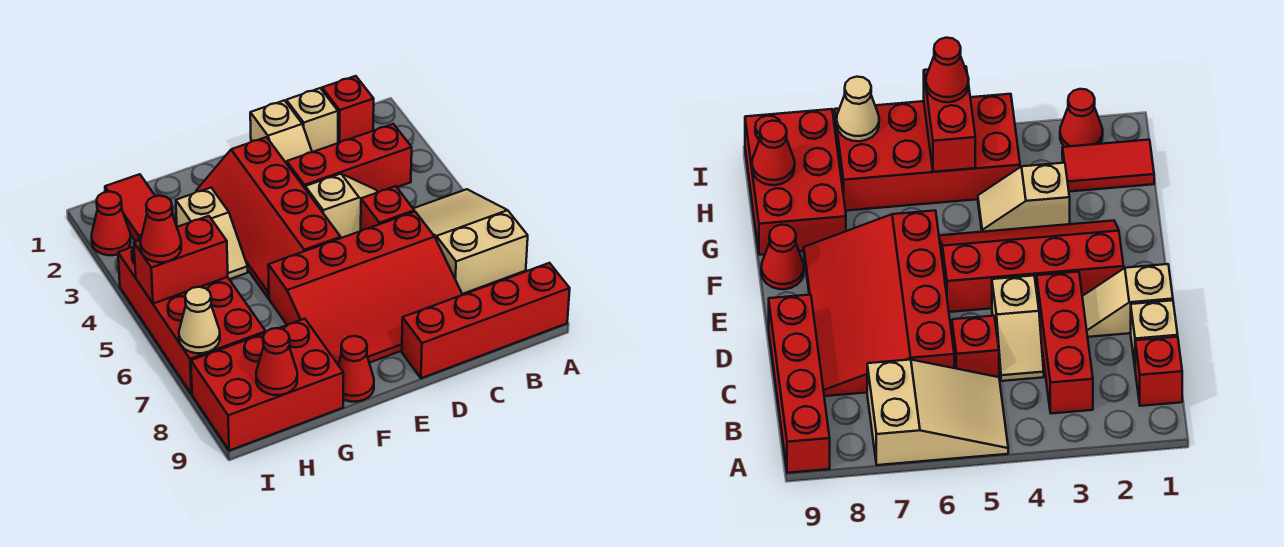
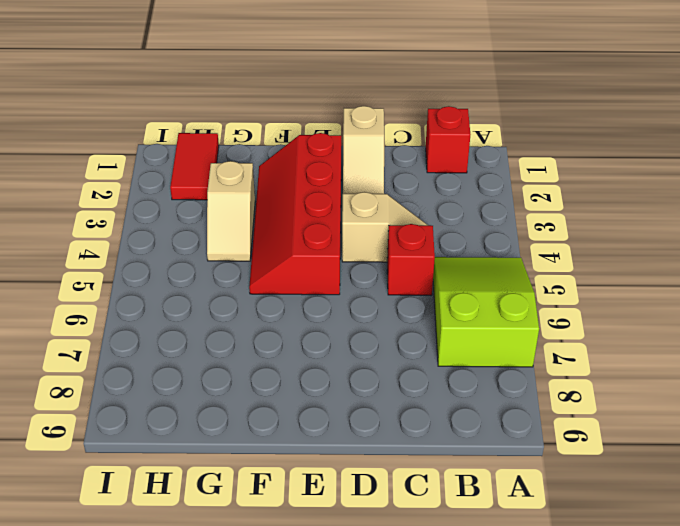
lime 2x3 slope [433,257,539,367] -> tan 2x3 slope [413,189,528,294]
none -> red 1x4 brick [402,263,570,378]
none -> red 1x3 brick [287,124,412,192]
none -> tan 1x1 brick [286,88,338,152]

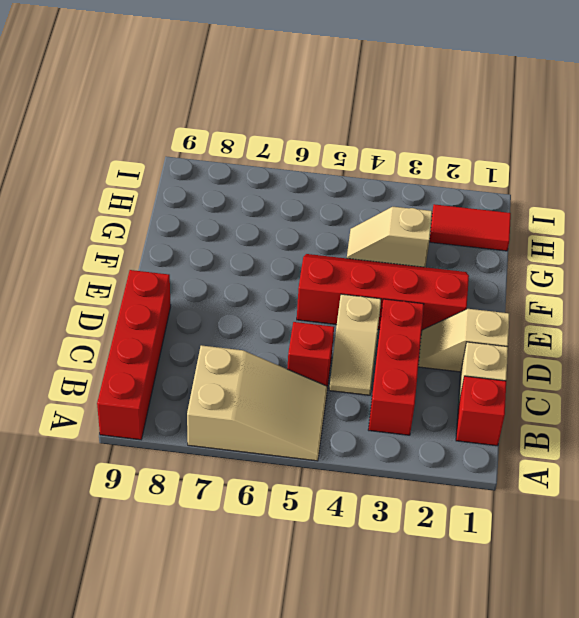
none -> red 3x4 slope [268,212,462,364]
none -> red 1x1 cone [338,336,374,402]
none -> red 2x3 brick [191,319,344,451]

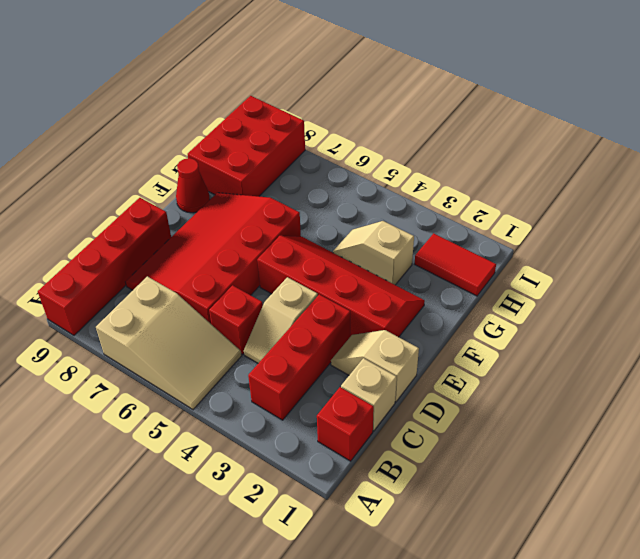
none -> red 2x4 brick [118,247,266,394]
none -> red 1x1 cone [92,192,131,255]
none -> red 1x2 brick [134,216,228,304]

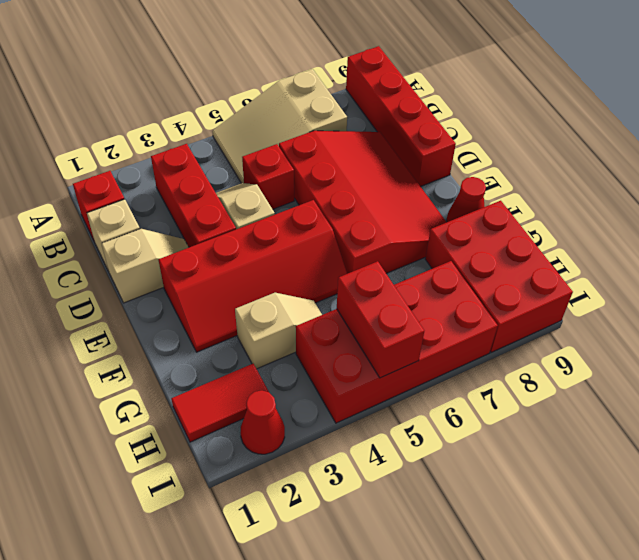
none -> red 1x1 cone [256,328,297,395]
none -> tan 1x1 cone [179,287,220,353]
none -> red 1x1 cone [140,196,181,262]

